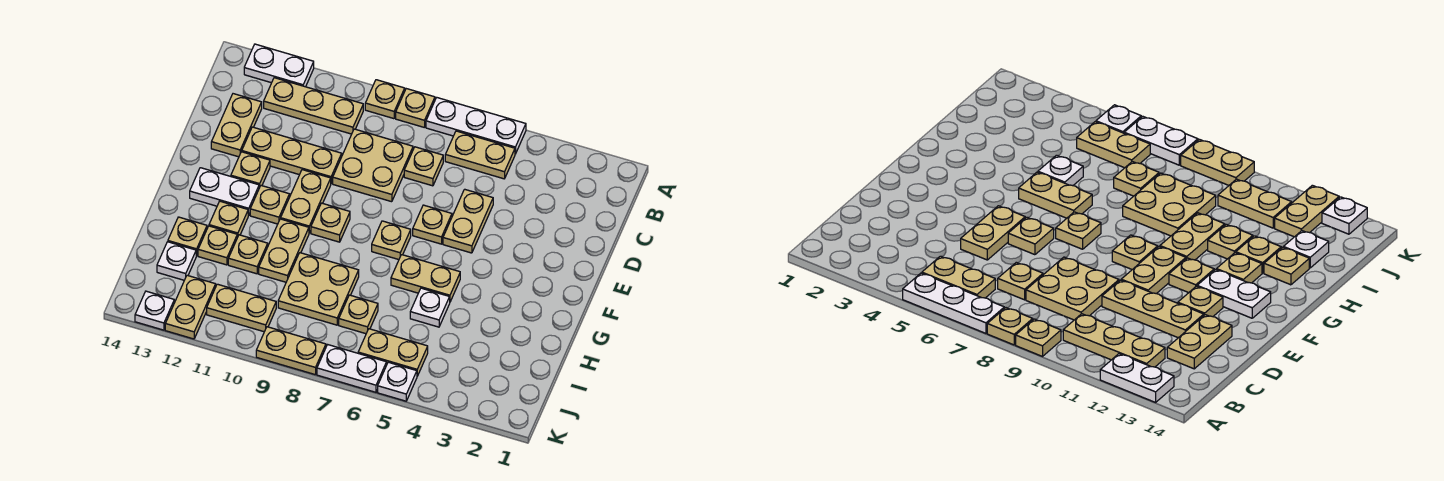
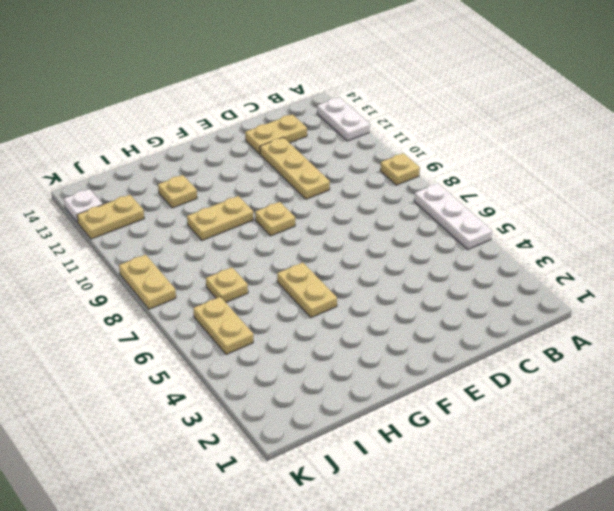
none -> tan 1x1 plate [396,89,435,127]
none -> tan 1x2 plate [445,131,515,179]
none -> tan 1x3 plate [264,78,363,134]
none -> tan 1x1 plate [404,147,443,186]

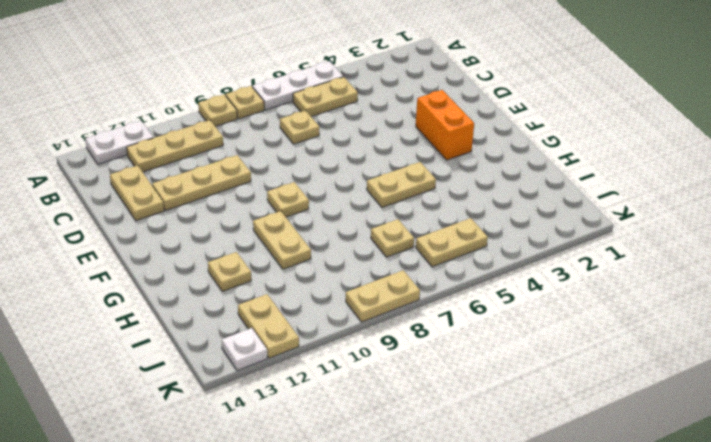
orange 1x2 brick [416,90,474,160] -> none
none -> tan 2x2 plate [333,129,413,202]
none -> tan 1x2 plate [443,189,493,253]
none -> tan 1x1 plate [413,205,452,244]
none -> tan 1x2 plate [281,170,331,233]

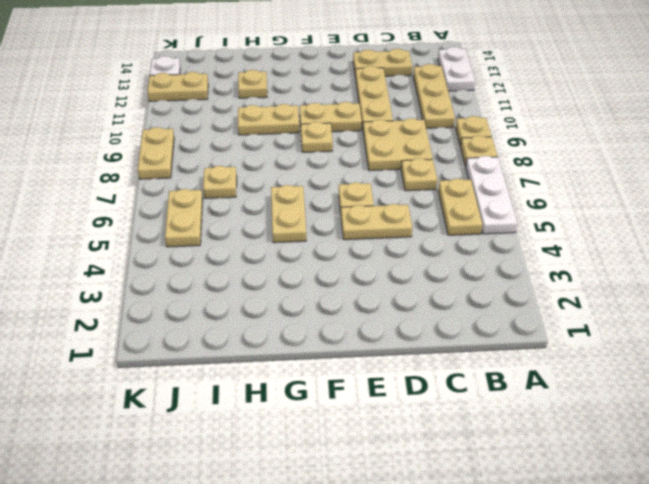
none -> tan 1x1 plate [231,152,270,188]
none -> tan 1x1 plate [372,221,411,260]
none -> tan 1x1 plate [250,186,290,224]
none -> white 1x2 plate [190,168,259,215]

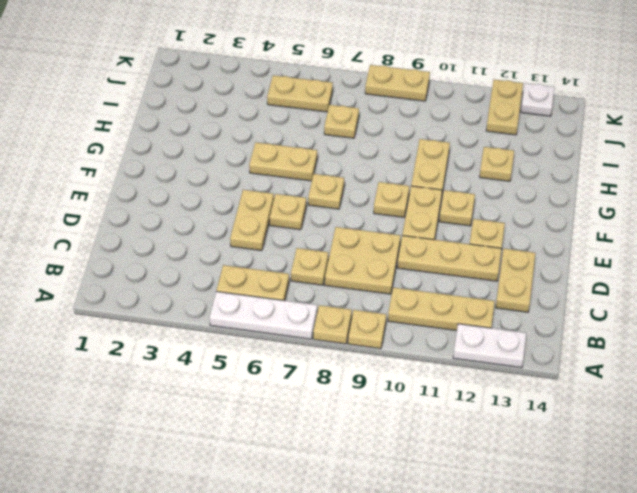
none -> white 1x2 plate [190,168,259,215]
none -> tan 1x1 plate [209,201,249,237]
none -> white 1x1 plate [410,288,450,327]
none -> tan 2x2 plate [278,253,359,325]

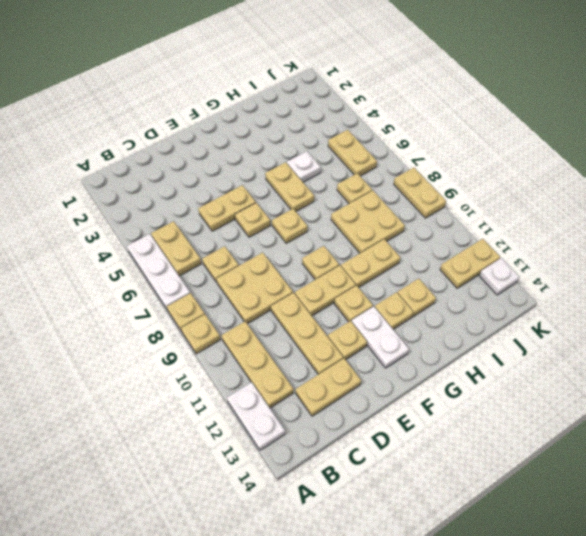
none -> tan 1x1 plate [228,235,268,274]
none -> tan 1x1 plate [168,217,207,256]
none -> white 1x1 plate [157,242,196,280]
none -> tan 1x2 plate [207,284,276,332]

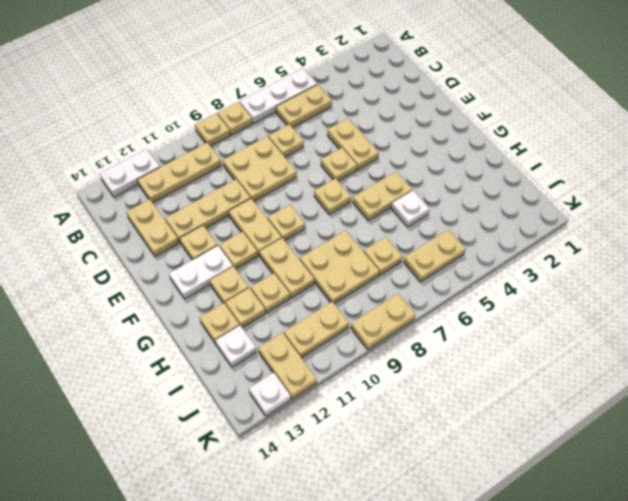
none -> white 1x1 plate [378,362,417,401]
none -> white 1x2 plate [317,345,387,392]

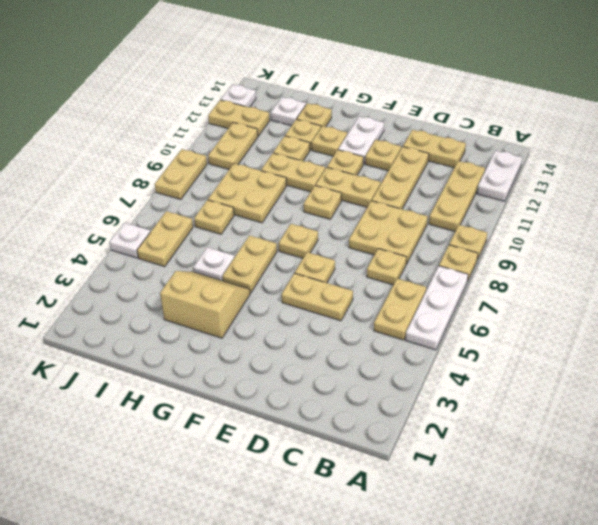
tan 2x2 slope [160,271,250,338] -> none
none -> white 1x2 plate [317,345,387,392]

